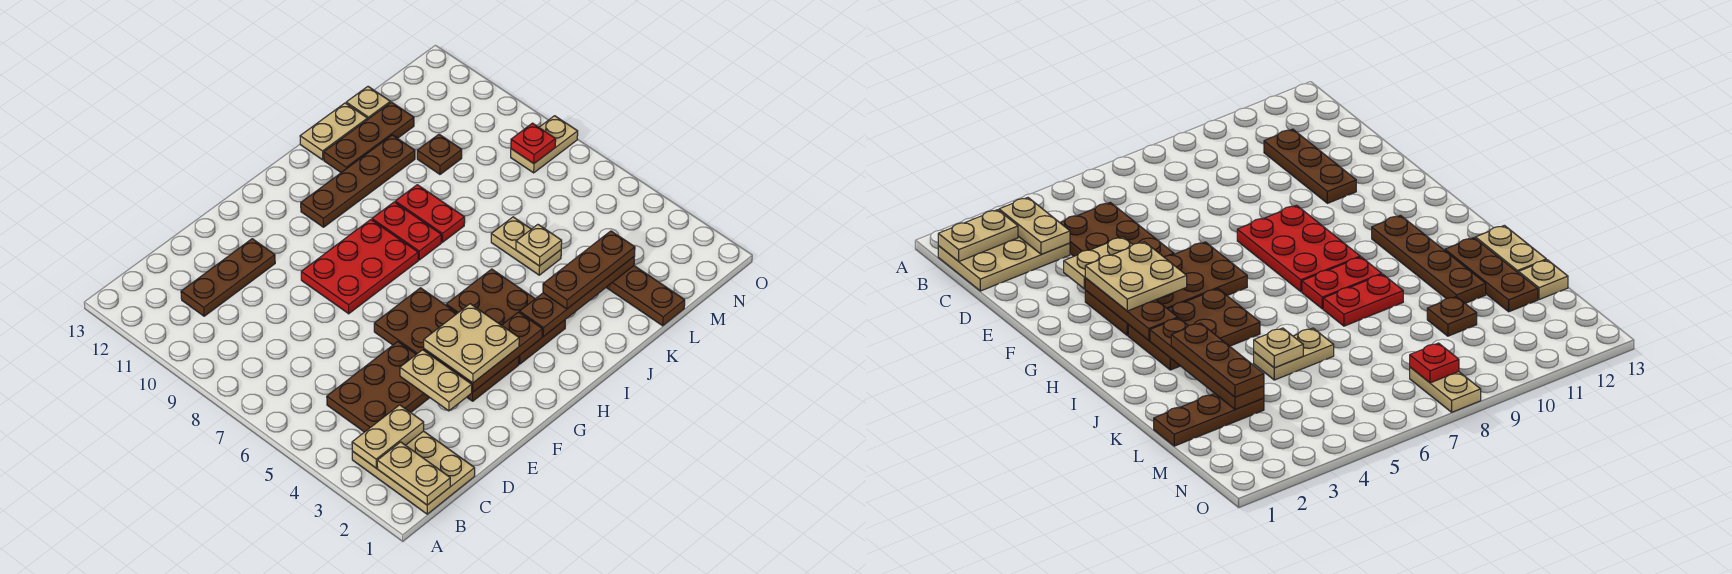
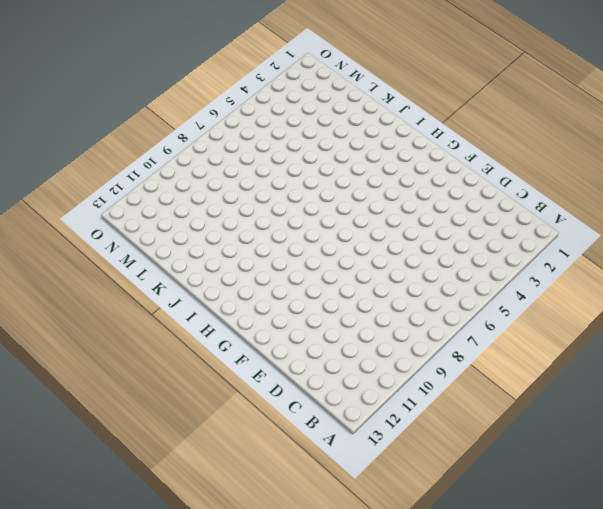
none -> tan 2x3 plate [352,431,475,514]
none -> brown 2x3 plate [327,342,430,432]
none -> brown 1x3 plate [181,239,275,316]

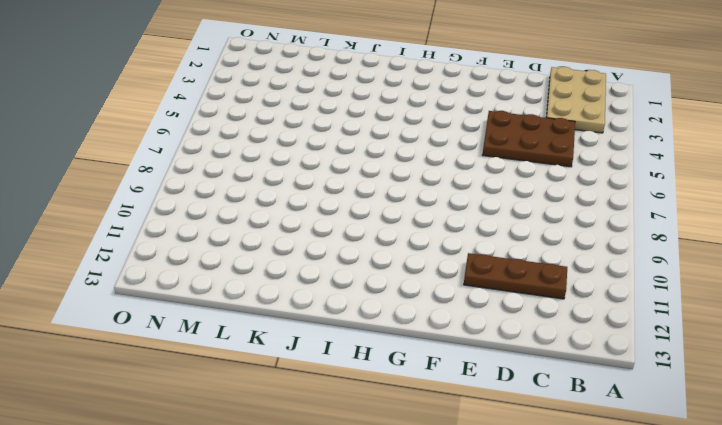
none -> brown 2x4 plate [374,288,519,401]
none -> red 2x3 plate [301,220,418,314]
none -> brown 2x3 plate [446,269,565,364]

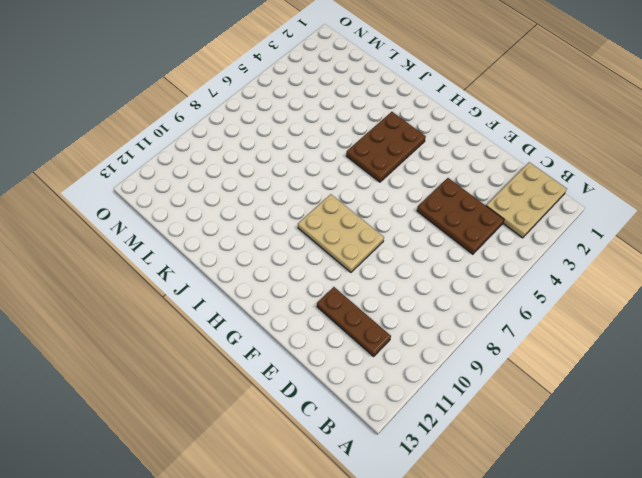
tan 2x3 plate [298,194,384,272] -> red 2x3 plate [301,220,418,314]
none -> brown 2x4 plate [374,288,519,401]
none -> brown 1x4 plate [301,135,415,227]
none -> red 1x2 plate [372,202,441,260]

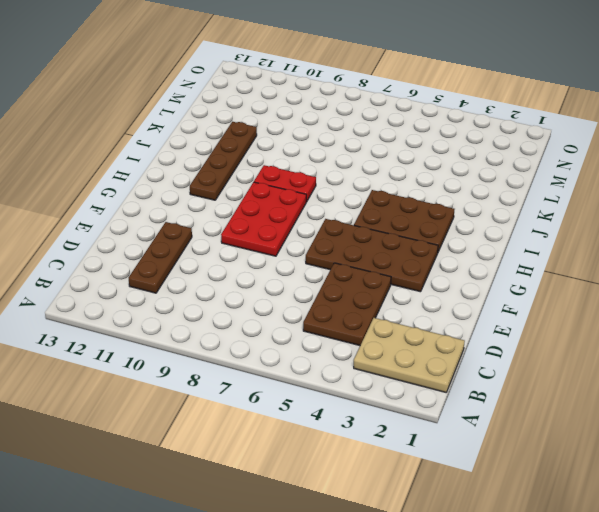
none -> red 1x2 plate [395,185,465,242]
none -> brown 1x3 plate [324,102,414,173]
none -> tan 1x2 plate [300,103,368,160]

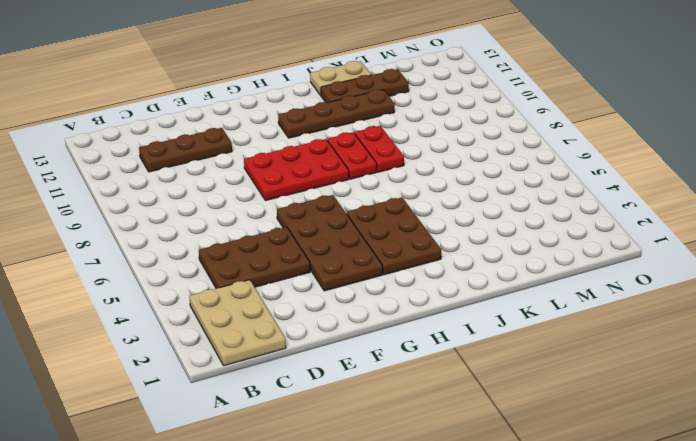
none -> tan 1x2 plate [491,217,561,275]
none -> brown 1x3 plate [606,266,685,326]
none -> brown 1x1 plate [417,134,462,174]

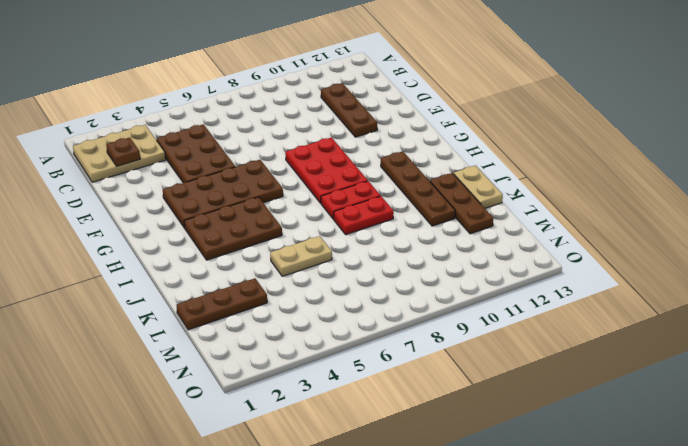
brown 1x1 plate [106,138,140,166] -> brown 1x1 plate moved to [417,134,462,174]
none -> tan 1x1 plate [346,87,390,119]
none -> tan 1x2 plate [511,116,578,173]
none -> tan 1x2 plate [377,442,450,505]

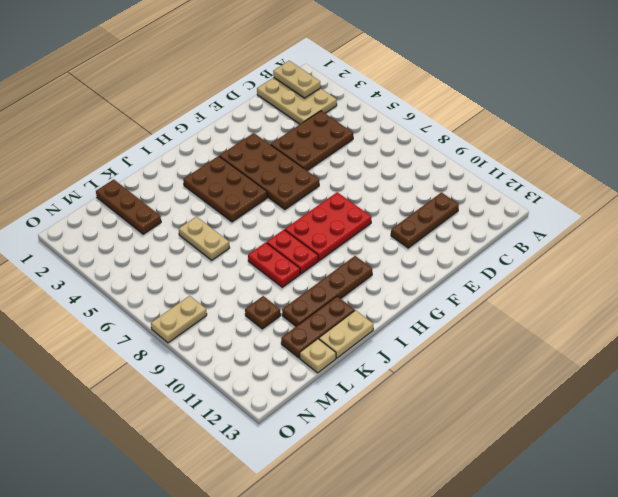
none -> tan 1x2 plate [352,405,424,468]
none -> tan 1x2 plate [400,350,472,411]
none -> brown 1x3 plate [449,312,542,392]

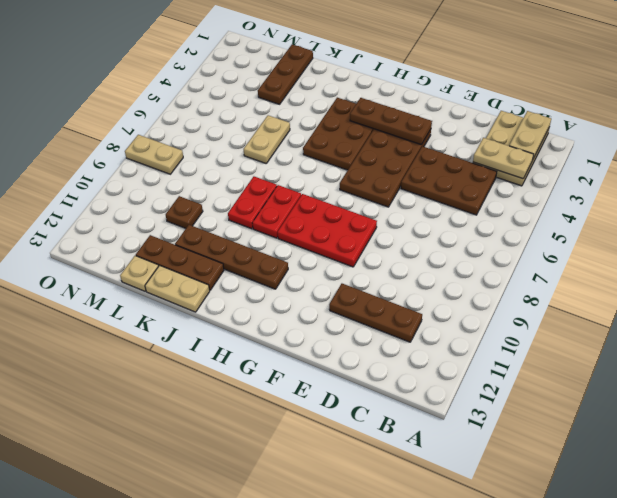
none -> tan 1x2 plate [400,350,472,411]
none -> brown 1x4 plate [520,257,634,337]
none -> tan 1x1 plate [516,225,562,266]

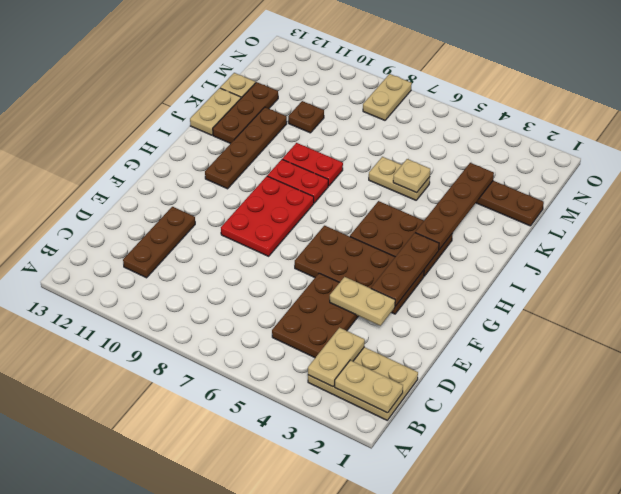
none -> red 1x1 plate [511,123,556,164]
none -> tan 2x2 plate [424,304,519,383]
none -> brown 1x3 plate [543,231,635,309]

